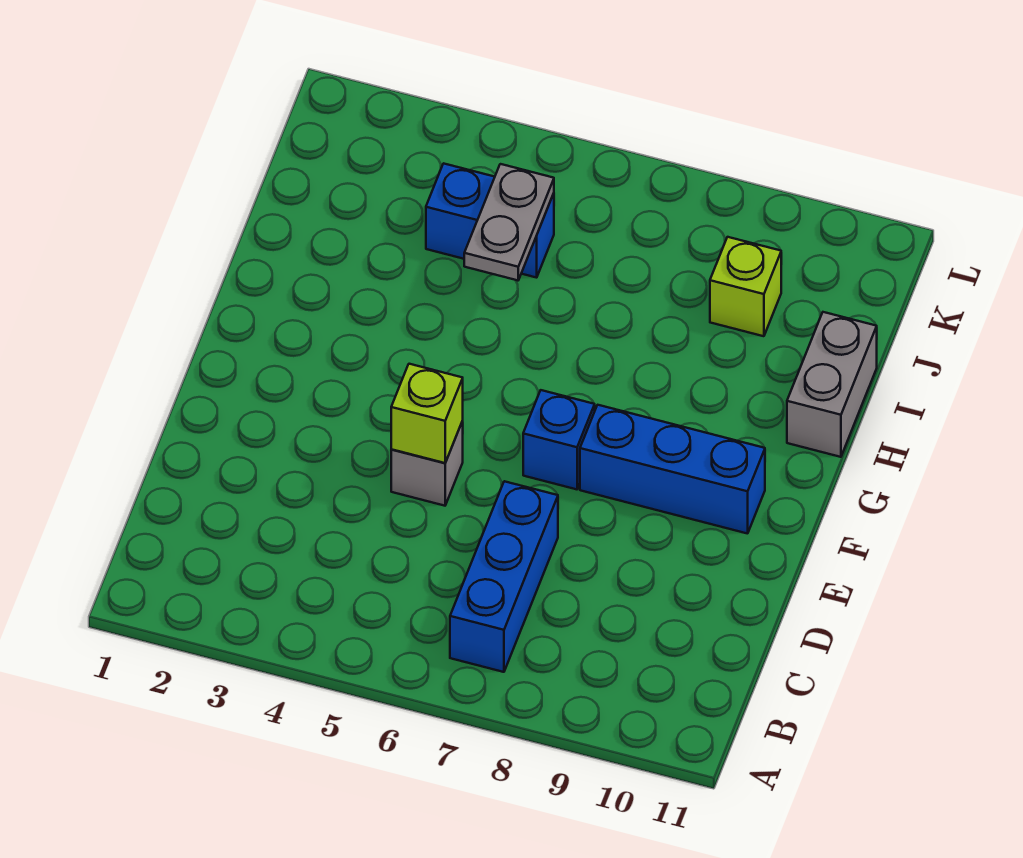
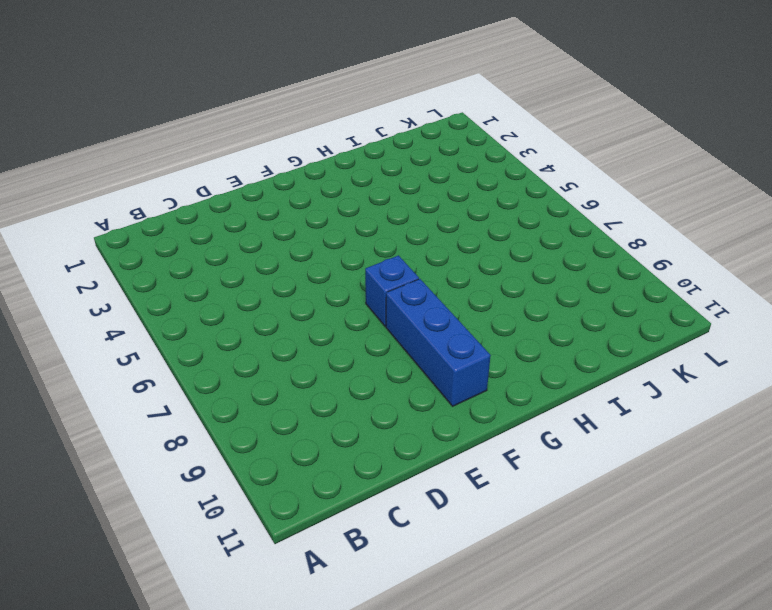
none -> blue 1x3 brick [450,481,558,672]
none -> grey 1x1 brick [391,421,463,506]

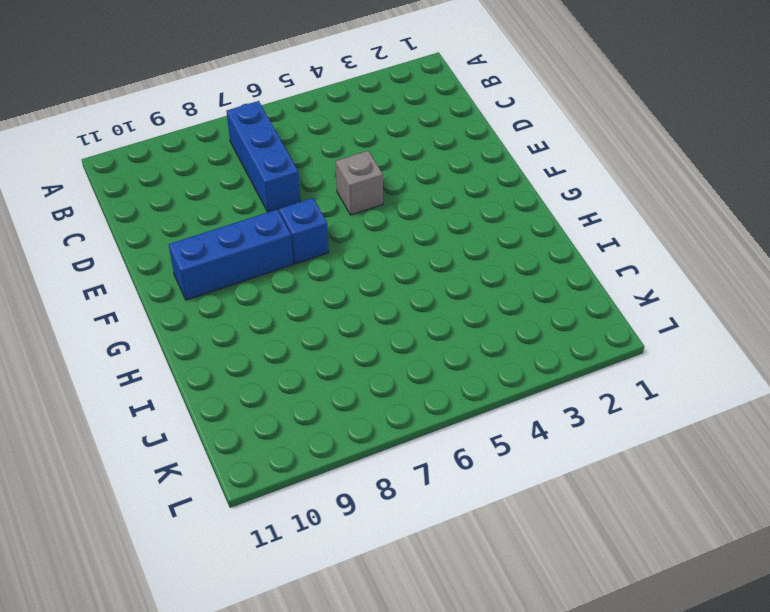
none -> grey 1x2 brick [787,312,877,457]
none -> blue 1x2 brick [426,163,554,278]

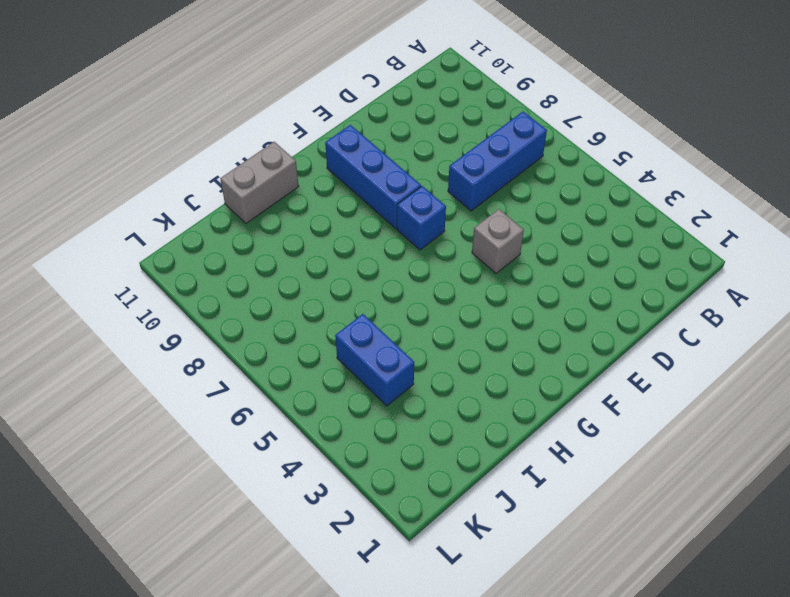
none -> lime 1x1 brick [710,237,781,336]
none -> lime 1x1 brick [391,364,463,463]

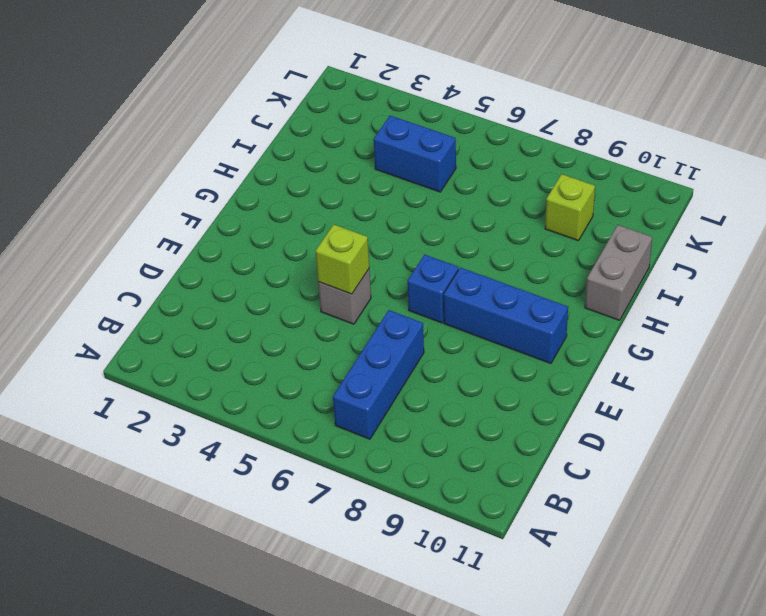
none -> grey 1x2 plate [464,164,554,280]

